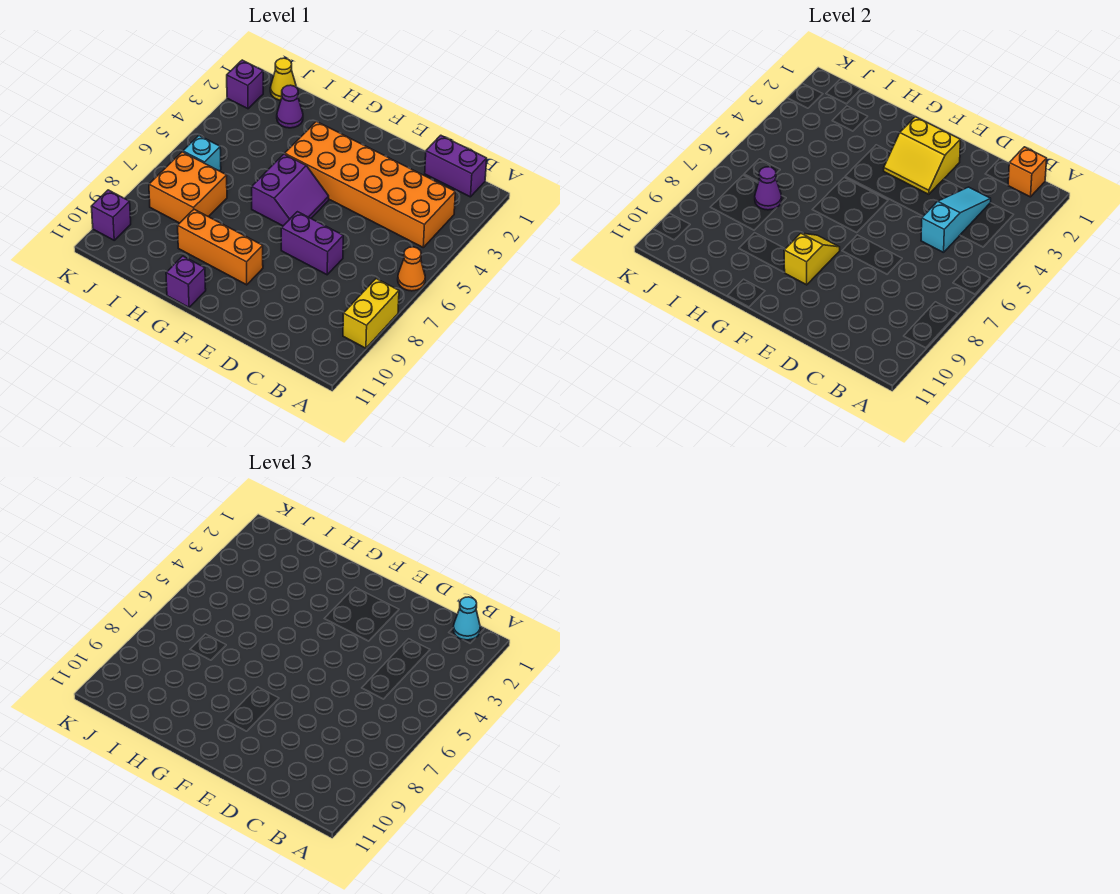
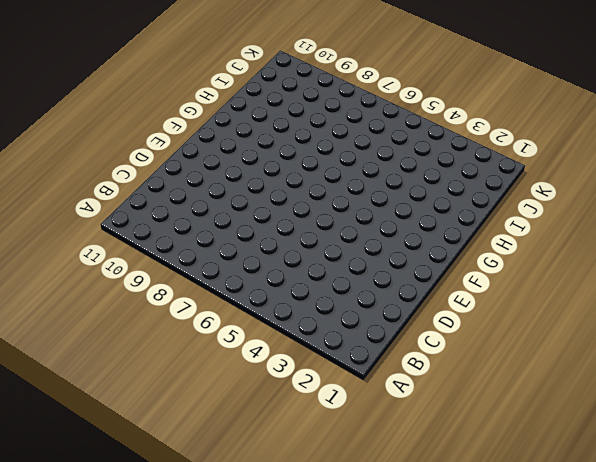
none -> orange 1x1 cone [398,247,425,291]
none -> yellow 1x2 brick [343,279,399,348]
none -> purple 1x2 brick [425,135,487,197]

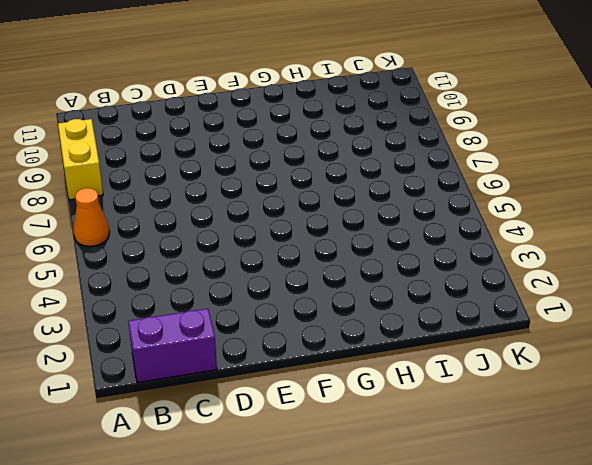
none -> orange 2x6 brick [285,121,455,247]
none -> purple 1x2 brick [281,212,343,275]
none -> purple 2x2 slope [252,154,329,226]

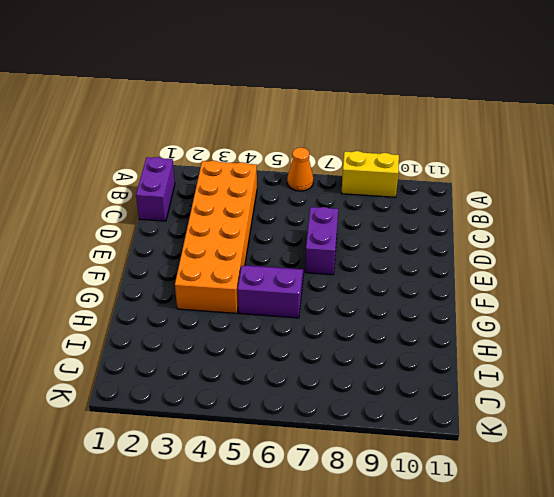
none -> orange 1x3 brick [178,209,263,285]
none -> purple 1x1 brick [166,256,206,307]
none -> purple 1x1 cone [277,85,303,128]

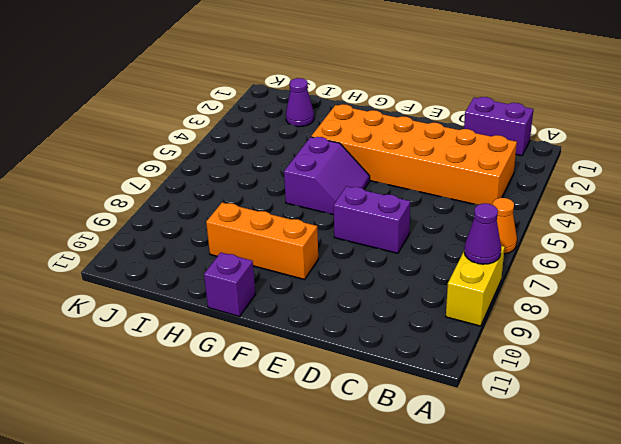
purple 1x1 cone [464,204,501,264] -> purple 1x1 cone moved to [755,167,782,210]
none -> orange 2x2 brick [149,152,227,223]
none -> yellow 1x1 cone [270,58,296,100]
none -> cyan 1x1 brick [183,136,221,171]

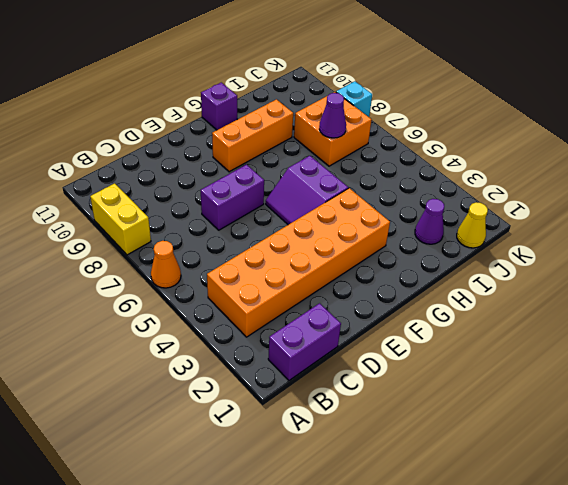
cyan 1x1 brick [336,81,372,117] -> cyan 1x1 brick moved to [183,136,221,171]
none -> purple 1x1 brick [227,60,263,109]
none -> purple 1x1 brick [91,190,131,240]
none -> orange 1x1 brick [1008,147,1047,197]

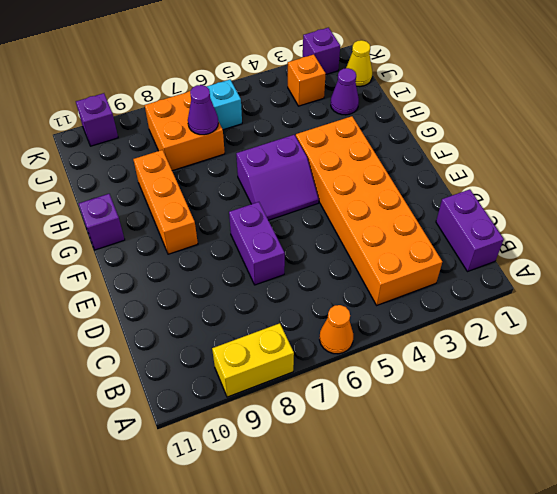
orange 1x1 brick [288,54,326,106] -> orange 1x1 brick moved to [1008,147,1047,197]
none -> cyan 1x3 slope [921,187,991,253]
none -> yellow 2x2 slope [884,117,960,194]
none -> yellow 1x2 slope [784,233,840,285]

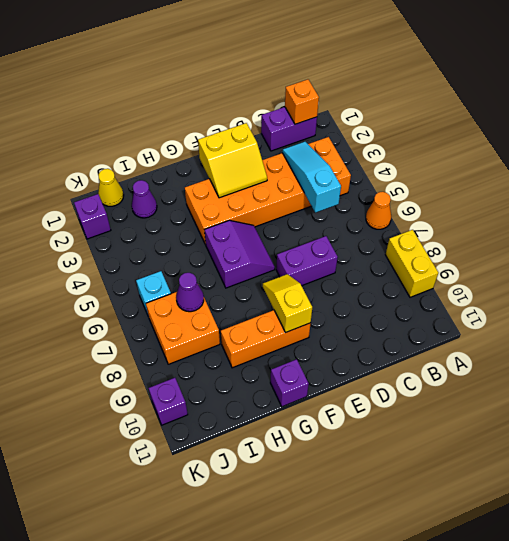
none -> cyan 1x1 cone [453,597,480,640]

